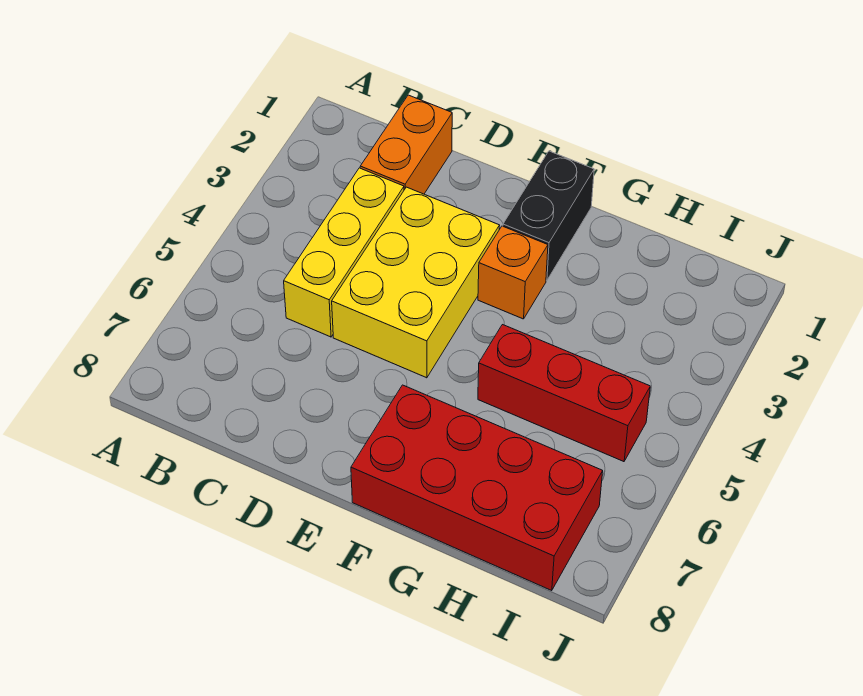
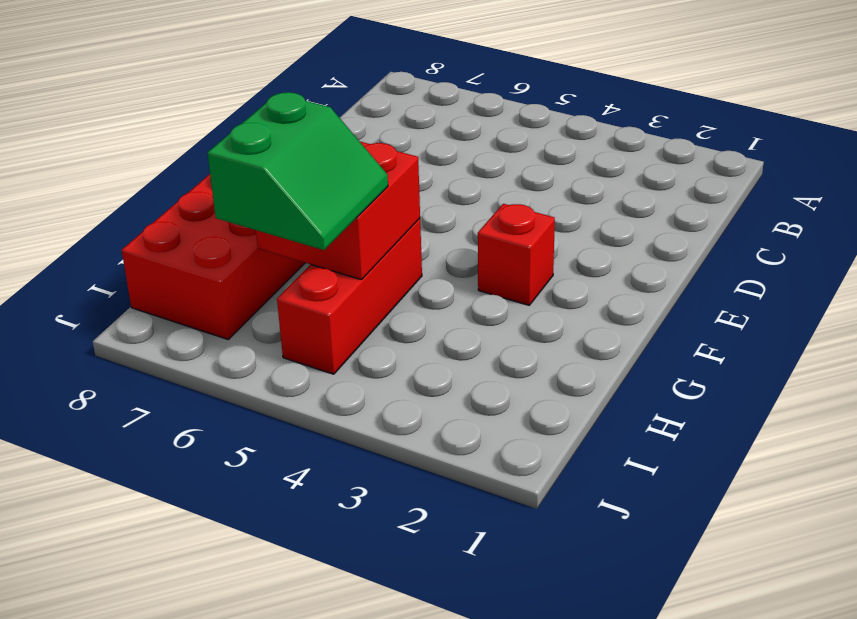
red 1x1 brick [478,204,555,305] -> orange 1x1 brick [478,226,548,319]
red 2x2 brick [256,142,420,280] -> none
green 2x2 slope [207,92,388,250] -> none
none -> orange 1x2 brick [360,95,452,194]
none -> yellow 1x3 brick [284,168,404,337]

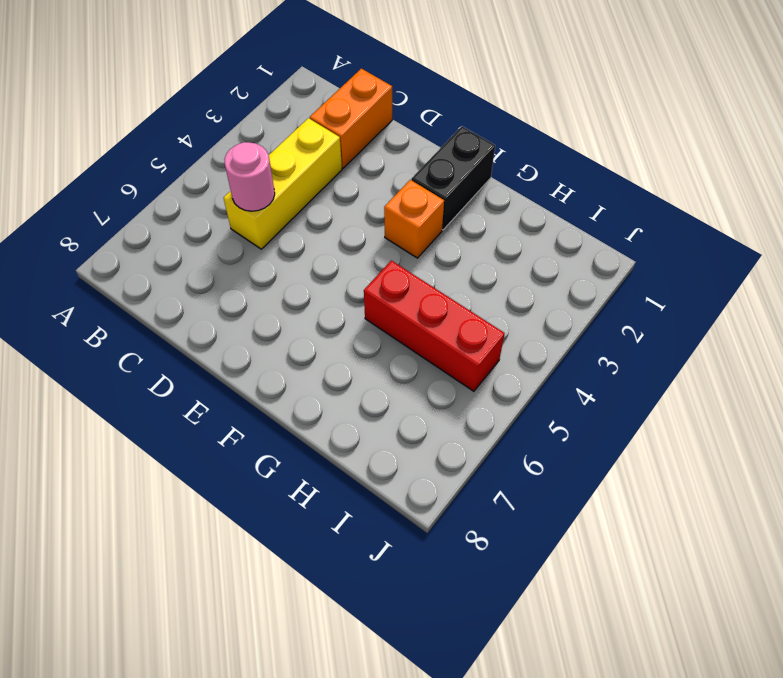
pink 1x1 round brick [224,142,275,211] -> none
none -> yellow 2x3 brick [332,187,500,378]
none -> red 2x4 brick [351,385,603,591]

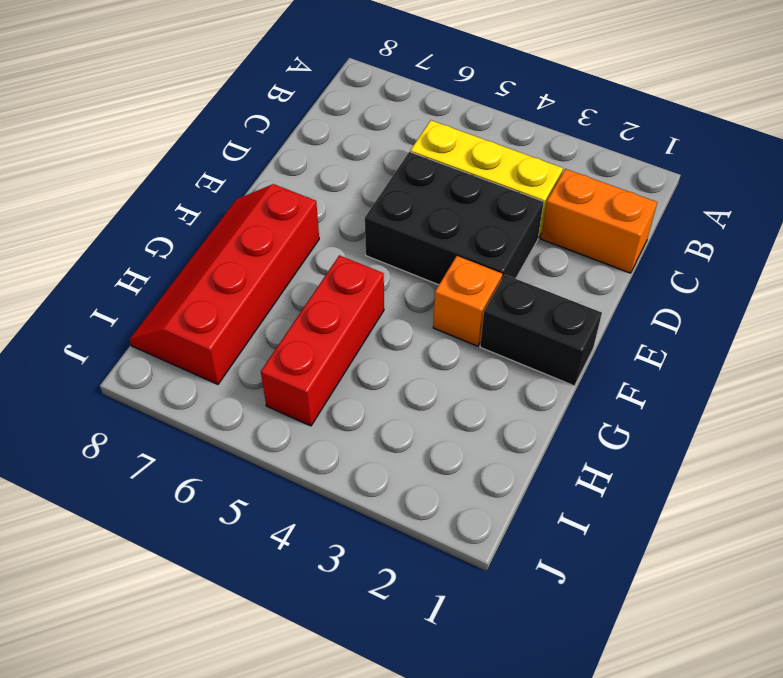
black 2x3 brick [365,152,544,285] -> yellow 2x3 brick [332,187,500,378]
red 2x4 slope [129,184,319,384] -> red 2x4 brick [351,385,603,591]

